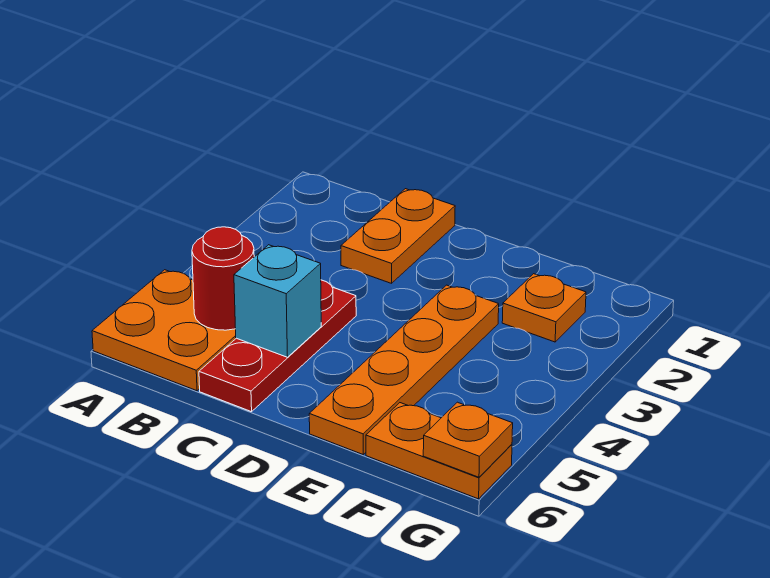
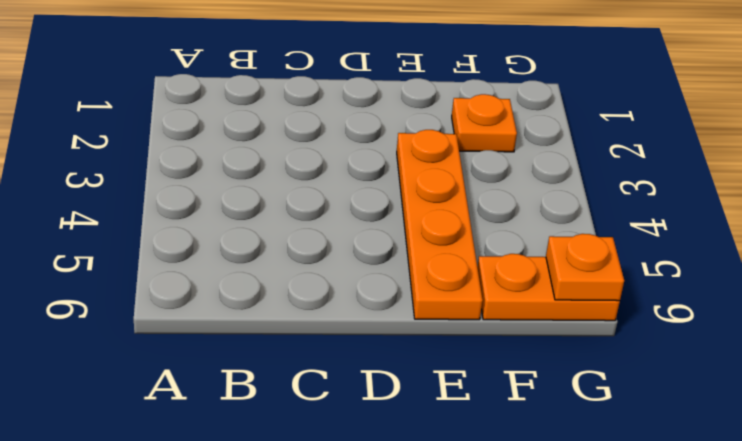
none -> orange 2x2 plate [92,270,236,391]
none -> orange 1x2 plate [341,189,455,283]

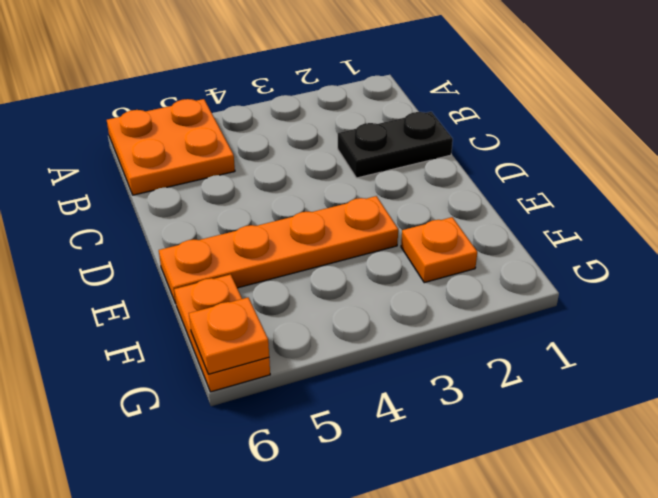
black 1x2 plate [338,112,453,178] -> orange 1x2 plate [341,189,455,283]
none -> red 1x3 plate [199,280,356,412]
none -> red 1x1 round brick [192,227,254,330]

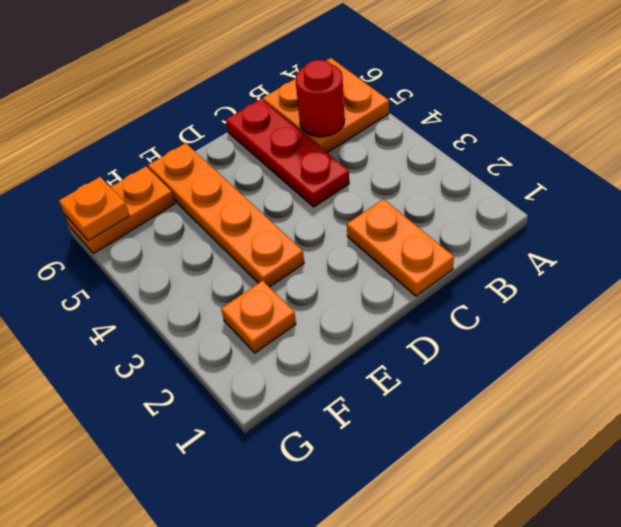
none -> cyan 1x1 brick [234,245,321,357]

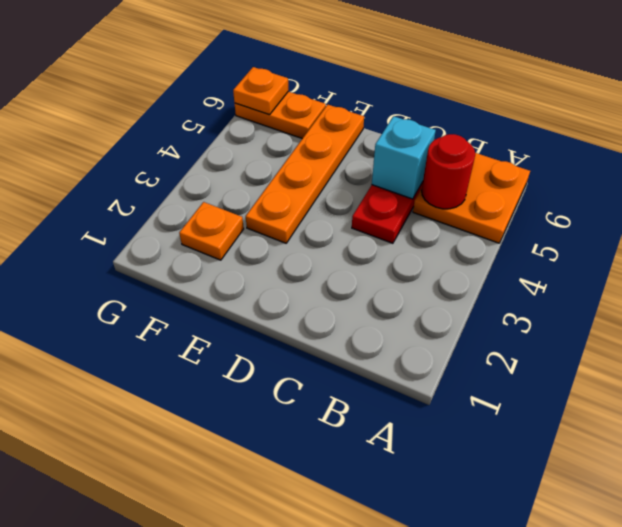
none -> orange 1x2 plate [341,189,455,283]

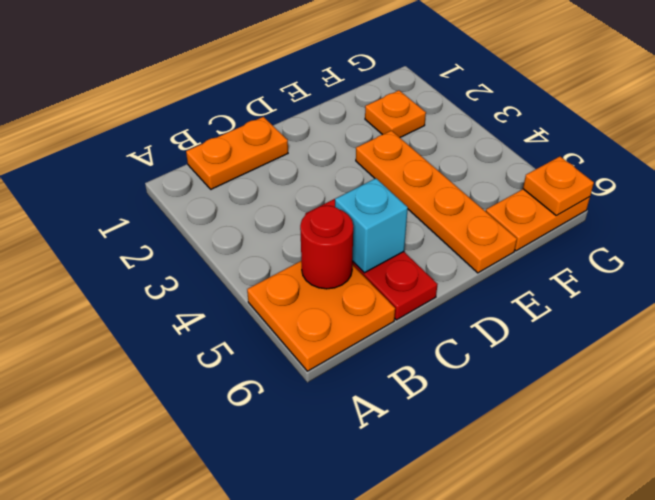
orange 1x2 plate [186,117,288,189] -> orange 1x2 plate turned to [341,189,455,283]

